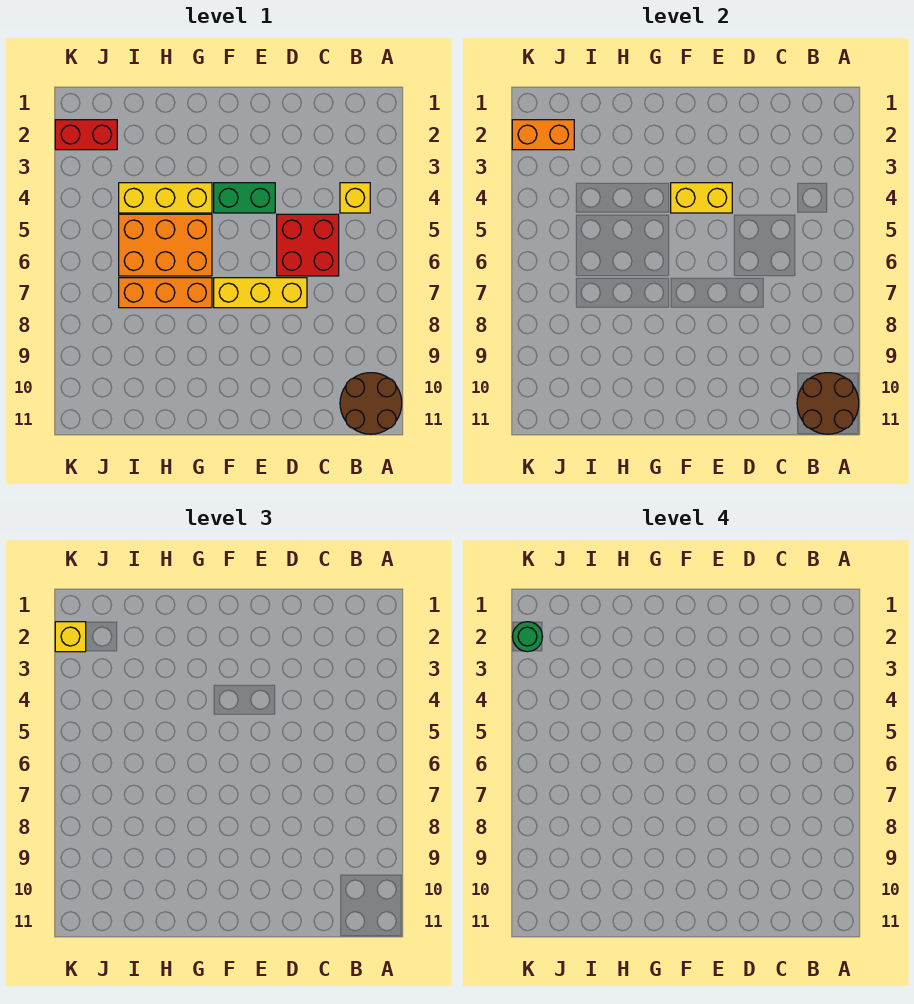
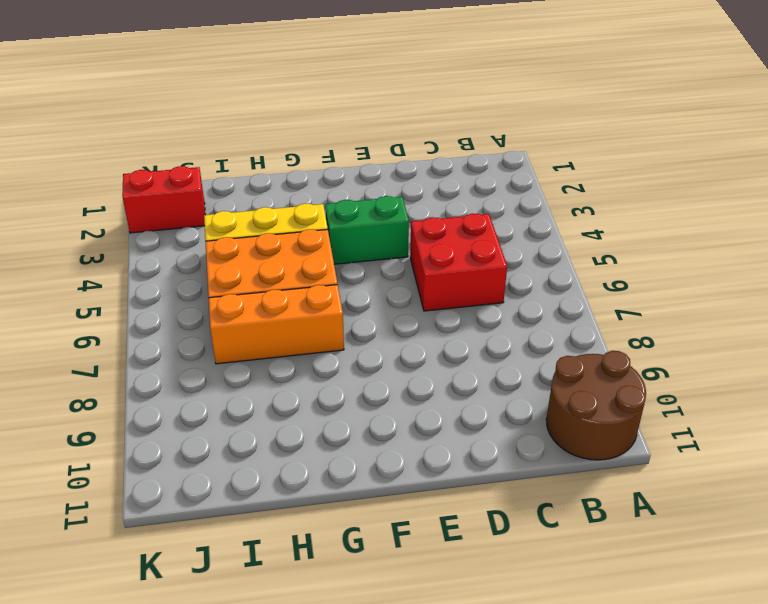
none -> yellow 1x1 brick [340,183,370,213]
none -> yellow 1x3 brick [214,278,307,308]
none -> brown 2x2 round brick [797,373,859,434]

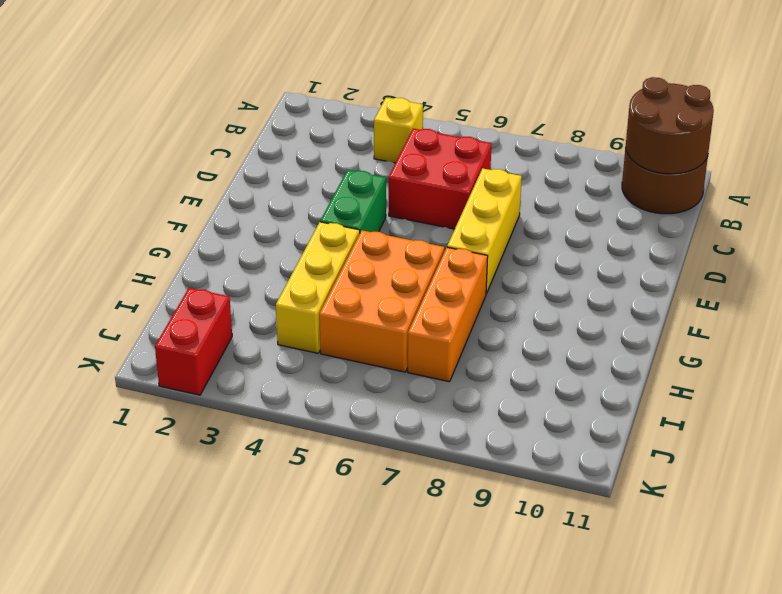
none -> yellow 1x2 brick [671,183,732,213]
none -> orange 1x2 brick [512,120,574,150]
none -> yellow 1x1 brick [55,622,86,652]

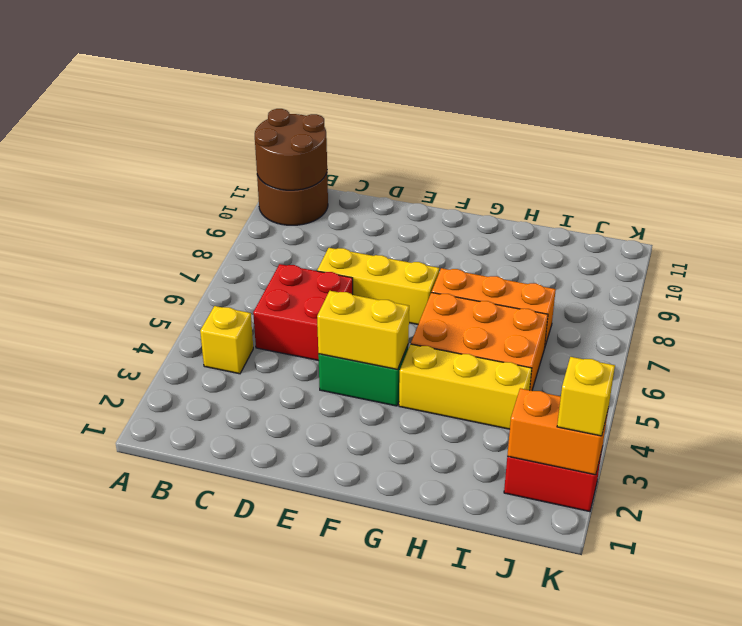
none -> green 1x1 round brick [512,622,543,652]

